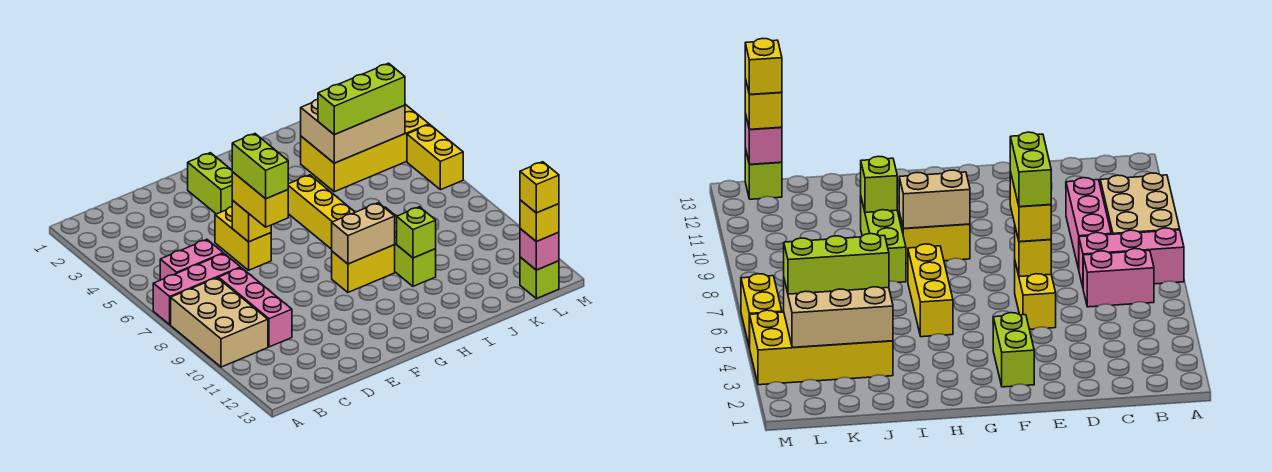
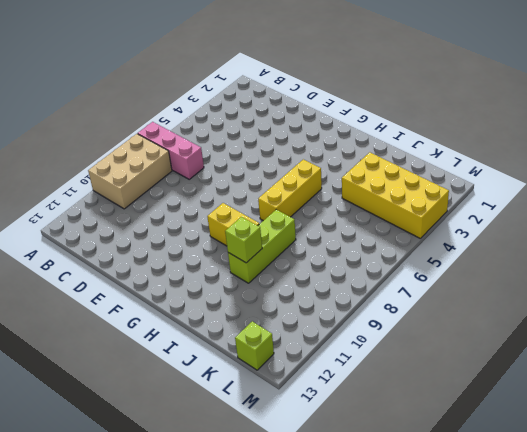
none -> pink 1x2 brick [160,240,223,280]
none -> pink 1x3 brick [219,268,292,347]
none -> yellow 1x2 brick [215,207,271,270]

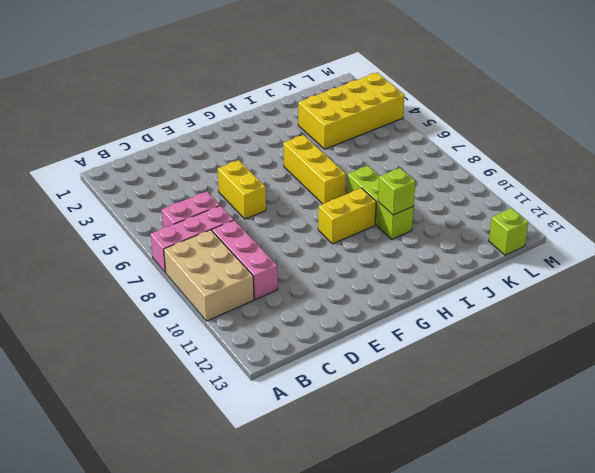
none -> lime 1x2 brick [188,153,232,214]
none -> yellow 1x2 brick [407,125,463,190]
none -> yellow 1x1 brick [232,200,271,242]

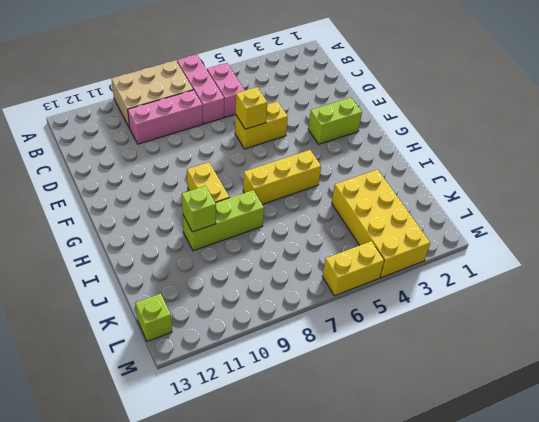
none -> tan 1x2 brick [332,203,395,264]
none -> tan 2x3 brick [301,100,405,163]
none -> pink 1x1 brick [520,229,559,270]

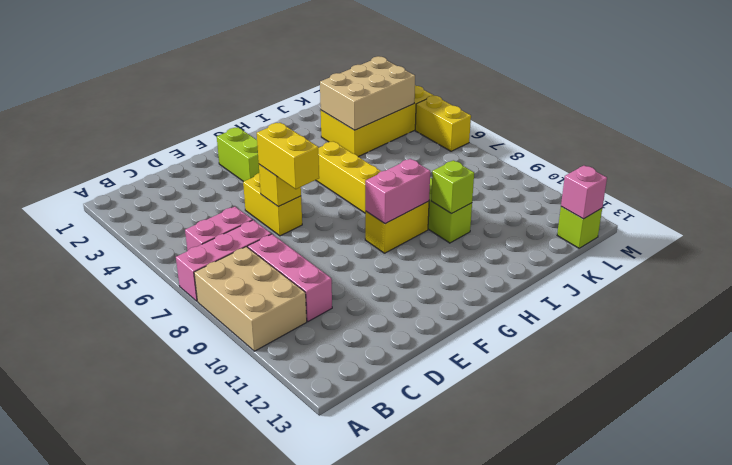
pink 1x2 brick [365,159,430,224] -> tan 1x2 brick [332,203,395,264]
none -> lime 1x3 brick [318,63,405,135]
none -> yellow 1x1 brick [520,200,559,241]
none -> lime 1x2 brick [232,134,288,199]

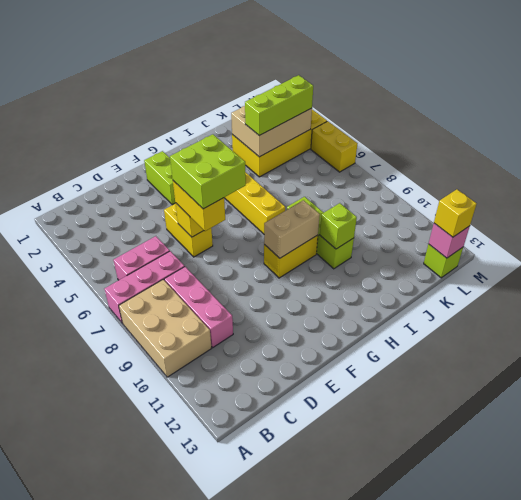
lime 2x2 brick [170,134,246,209] -> lime 1x2 brick [232,134,288,199]
none -> yellow 1x1 brick [520,162,559,213]

